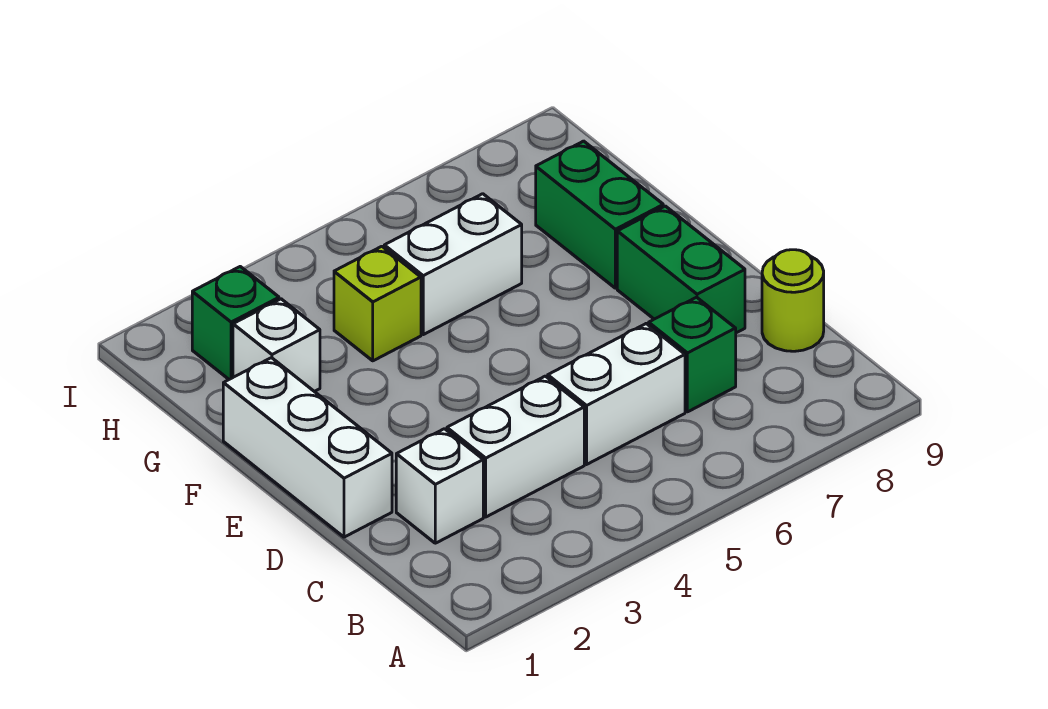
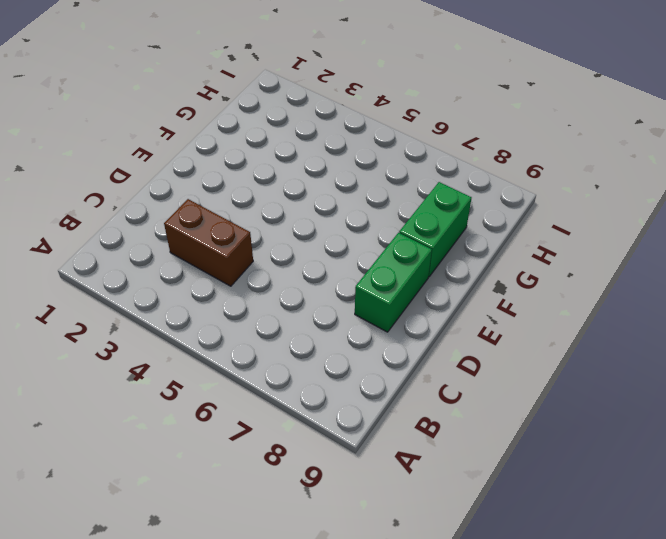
brown 1x2 brick [164,199,253,286] -> white 1x2 brick [447,376,584,517]
none -> white 1x1 brick [396,429,483,543]
none -> white 1x2 brick [548,324,685,464]
none -> green 1x1 brick [649,297,736,412]

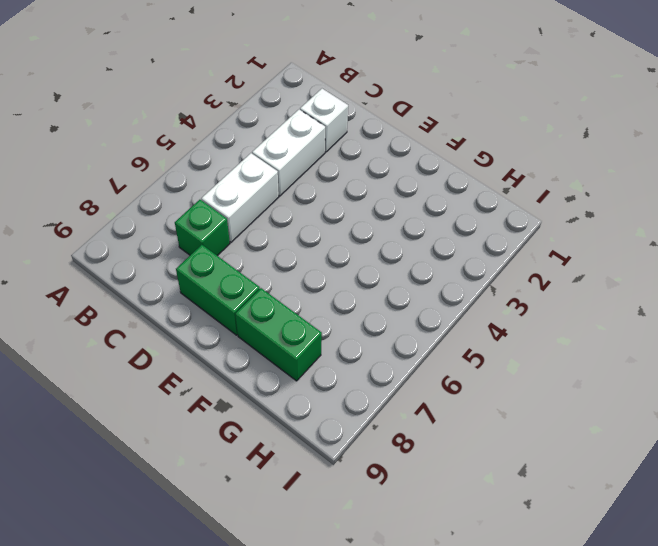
none -> lime 1x1 round brick [762,250,824,351]
none -> white 1x3 brick [223,358,392,537]
none -> white 1x1 brick [233,299,320,392]

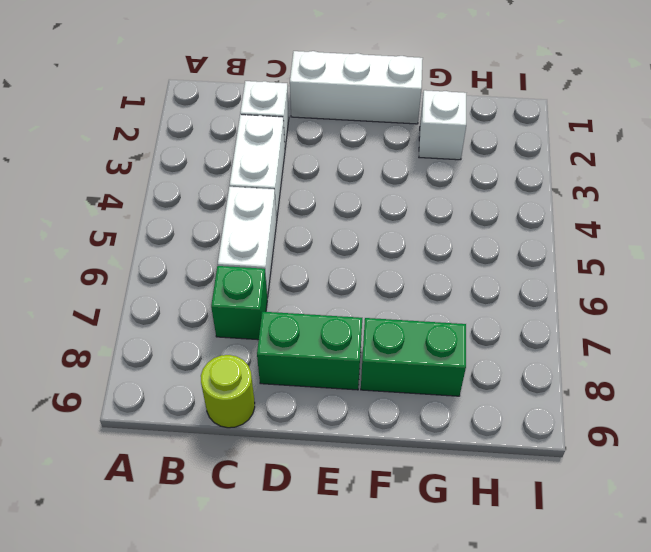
none -> lime 1x1 brick [334,246,421,361]
none -> white 1x2 brick [384,194,522,335]
none -> green 1x1 brick [192,267,279,379]

